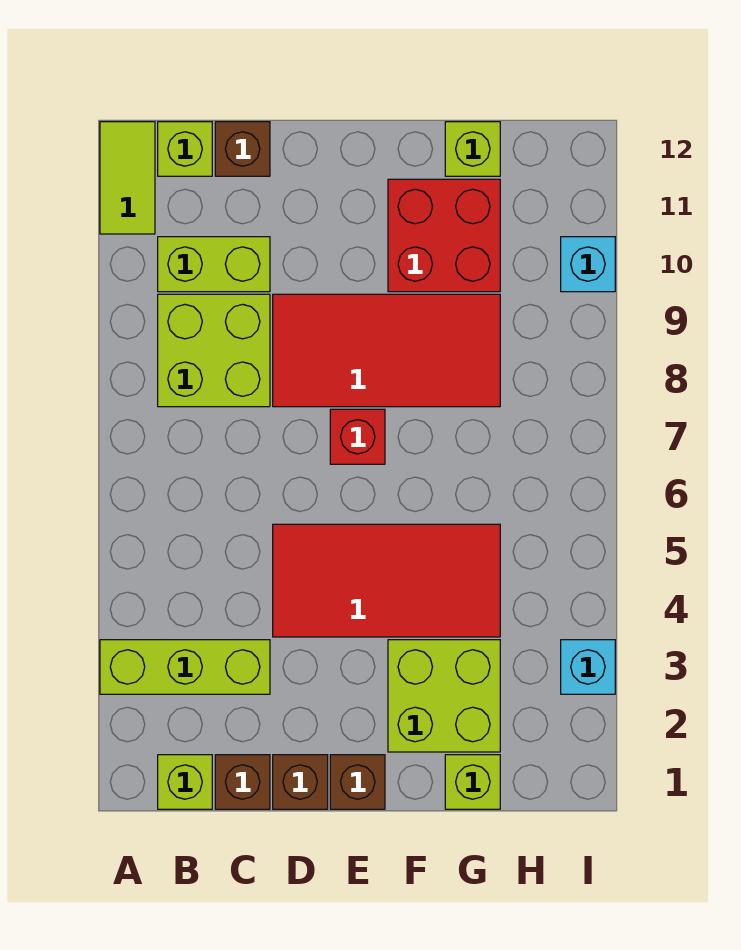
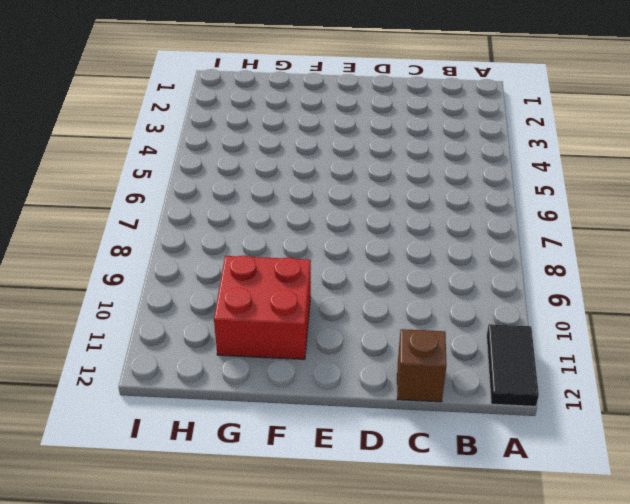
black 1x2 tile [487,324,539,406] -> lime 1x2 tile [100,122,155,234]
none -> lime 1x3 brick [100,640,270,694]
none -> lime 1x1 brick [158,755,212,809]
none -> lime 2x2 brick [158,294,270,407]

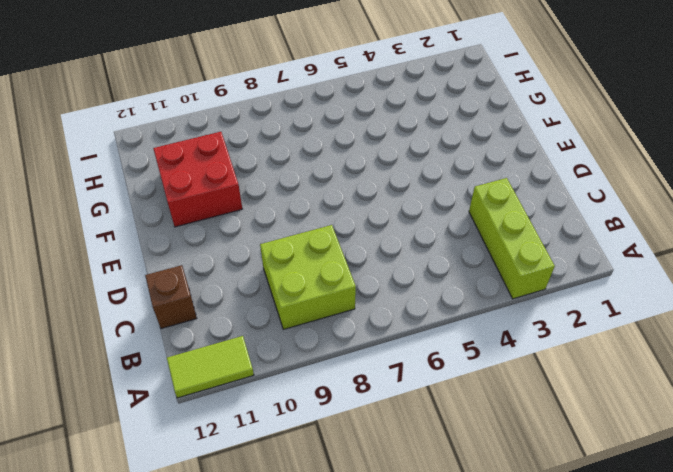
none -> lime 1x1 brick [158,755,212,809]
none -> lime 1x2 brick [158,237,270,292]
none -> lime 1x1 brick [158,122,212,176]

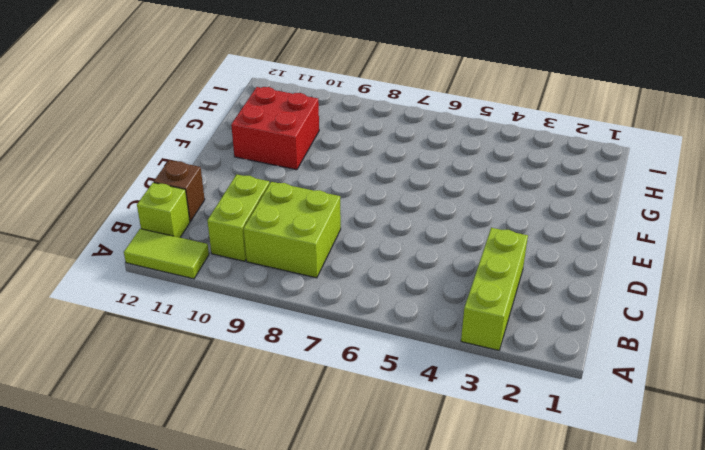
none -> lime 1x1 brick [158,755,212,809]
none -> brown 1x1 brick [215,755,270,809]
none -> brown 1x1 brick [273,755,328,809]

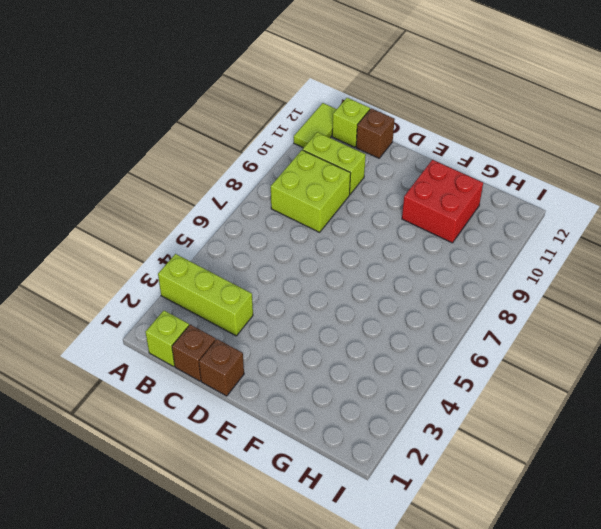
none -> red 2x4 tile [273,524,500,637]
none -> red 2x4 tile [273,294,500,407]
none -> brown 1x1 brick [330,755,385,809]

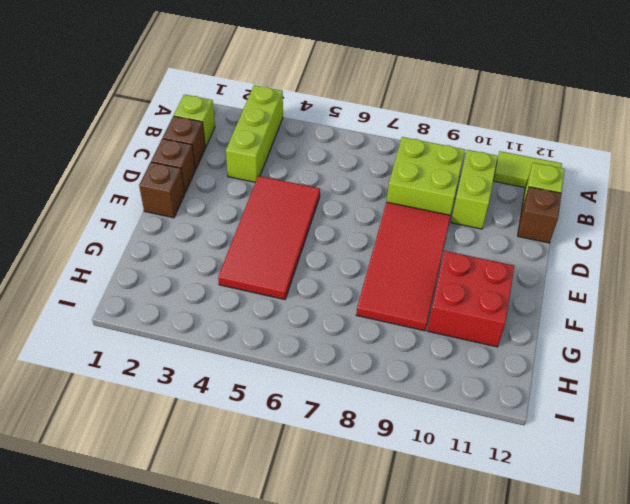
none -> red 1x1 brick [330,409,385,464]
none -> lime 2x2 brick [388,640,500,752]
none -> lime 1x1 brick [445,755,500,809]

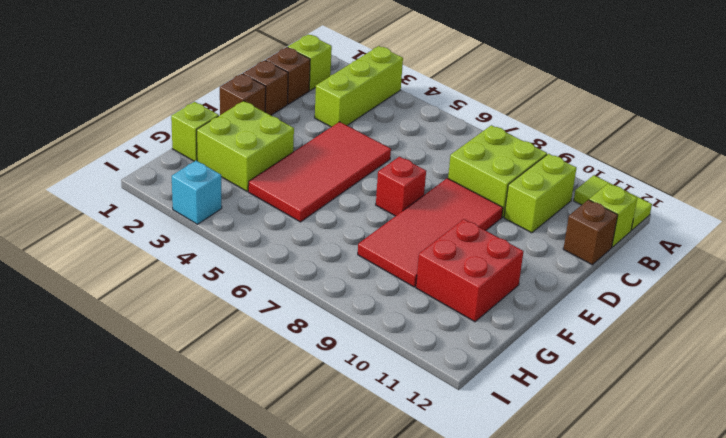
none -> lime 1x1 brick [445,122,500,176]
none -> cyan 1x1 brick [561,237,615,292]

